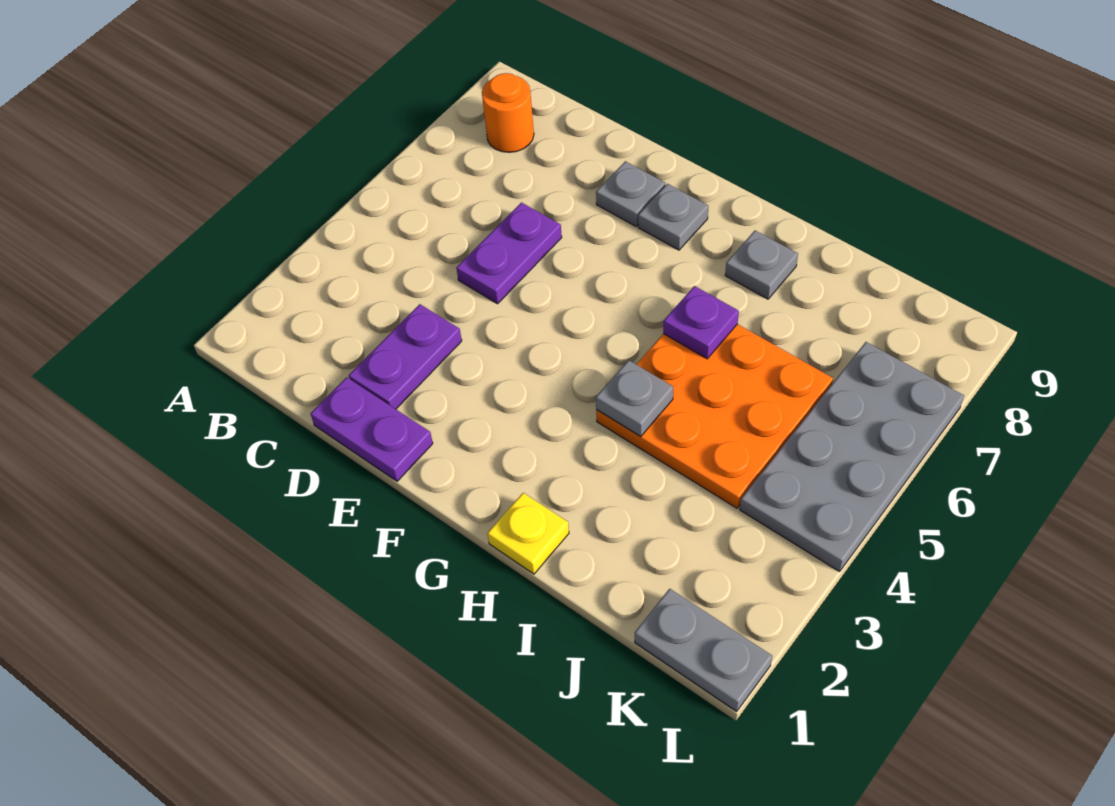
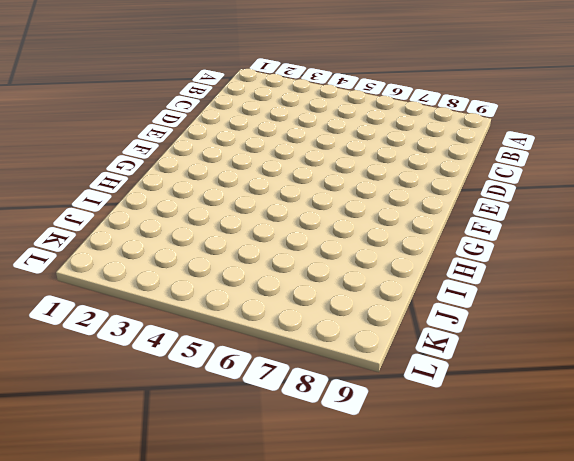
none -> orange 1x1 round brick [482,73,534,152]
none -> purple 1x2 plate [310,377,433,481]
none -> purple 1x2 plate [349,304,462,409]

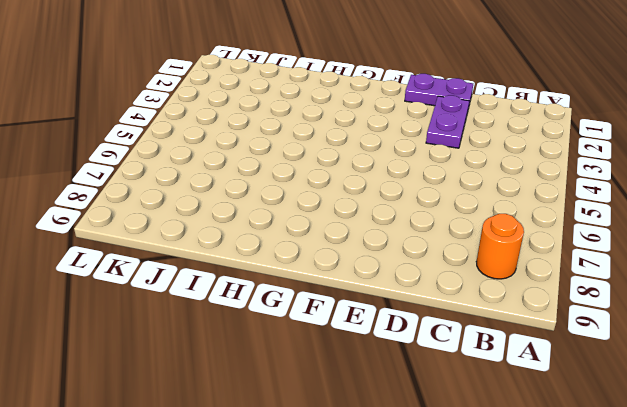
none -> purple 1x2 plate [456,203,562,304]
none -> grey 1x1 plate [596,161,665,226]
none -> grey 1x1 plate [638,184,708,250]

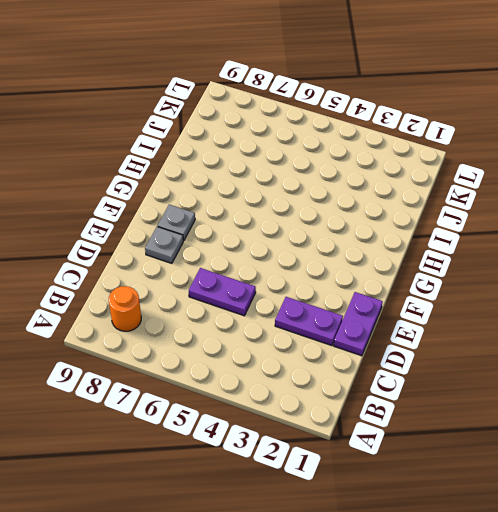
none -> yellow 1x1 plate [487,493,569,574]
none -> orange 3x3 plate [596,324,833,508]
none -> grey 1x1 plate [725,231,798,299]

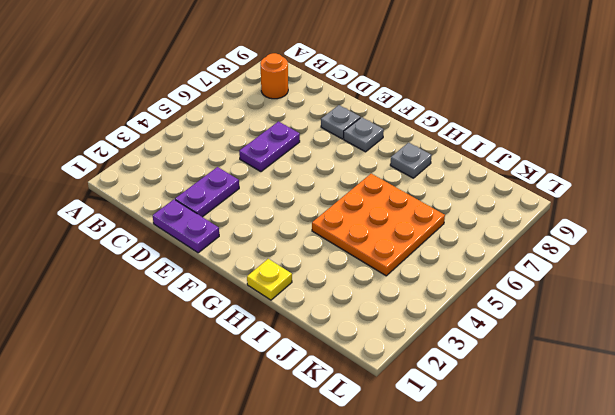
none -> grey 1x2 plate [635,589,772,711]
none -> grey 2x4 plate [740,342,964,572]
none -> grey 1x1 plate [596,360,673,437]

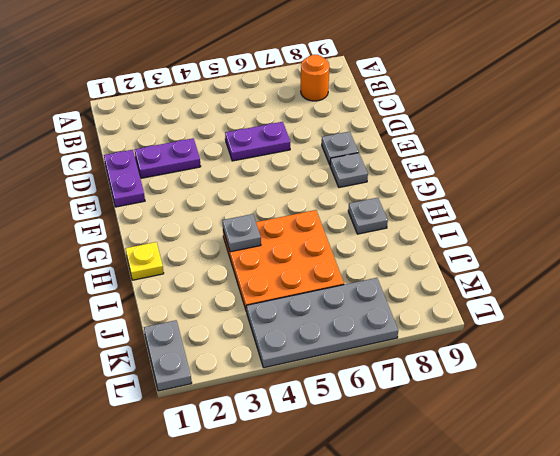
none -> purple 1x1 plate [663,286,739,359]

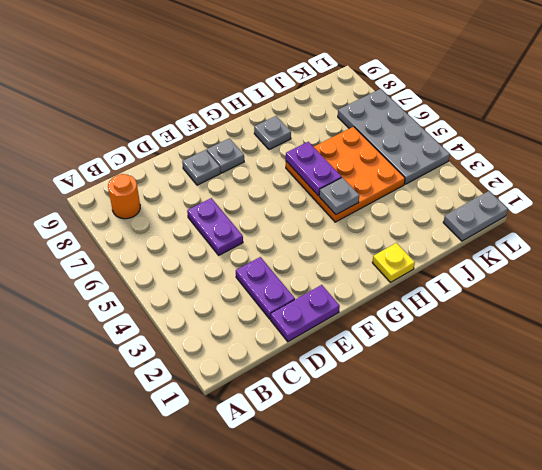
purple 1x2 plate [286,142,342,196] -> purple 1x1 plate [663,286,739,359]

